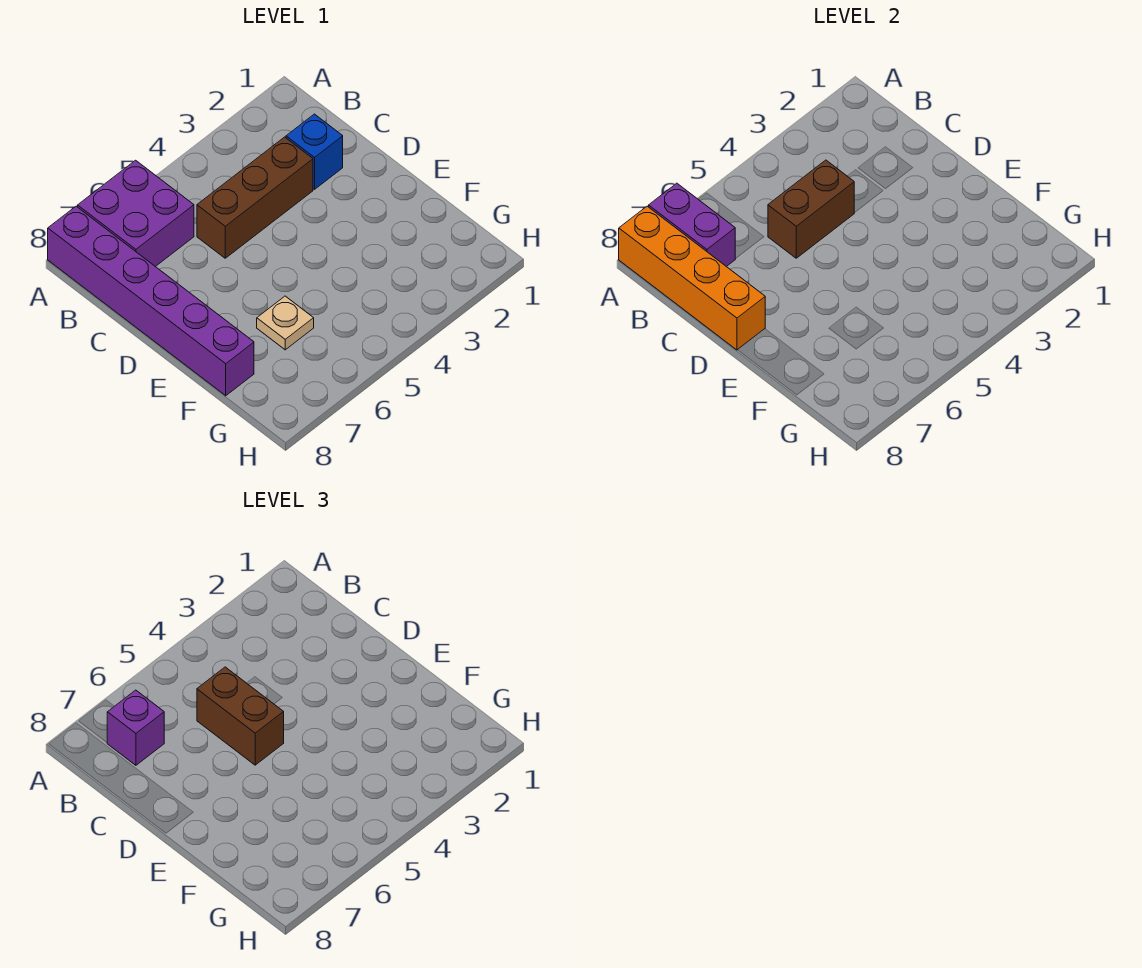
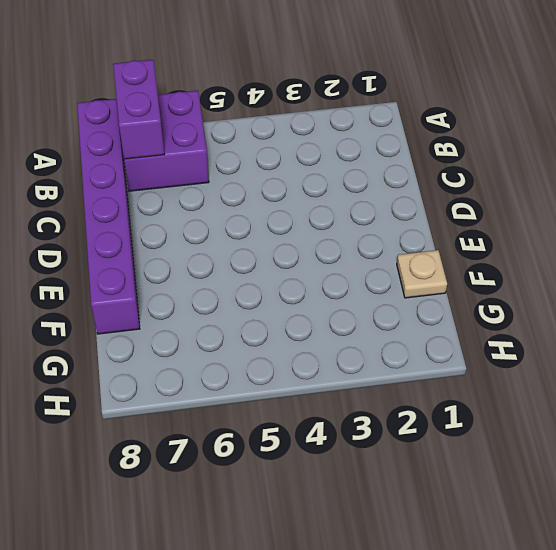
tan 1x1 plate [397,250,447,298] -> tan 1x1 plate moved to [257,296,314,350]
none -> blue 1x1 brick [286,114,343,189]
none -> brown 1x3 brick [197,137,313,258]

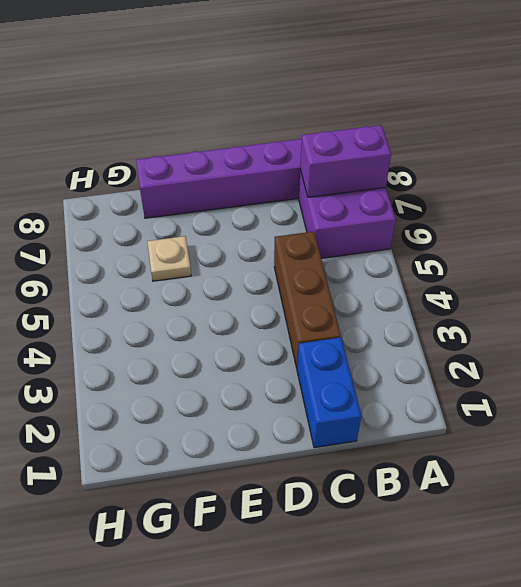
blue 1x2 brick [297,337,361,448] -> blue 1x1 brick [286,114,343,189]
none -> orange 1x4 brick [619,206,765,350]
none -> brown 1x2 brick [768,160,854,258]

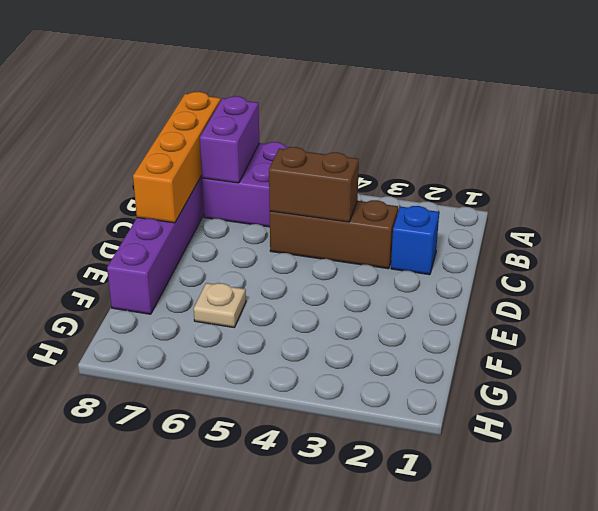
none -> purple 1x1 brick [107,690,164,765]
none -> brown 1x2 brick [197,667,284,765]

